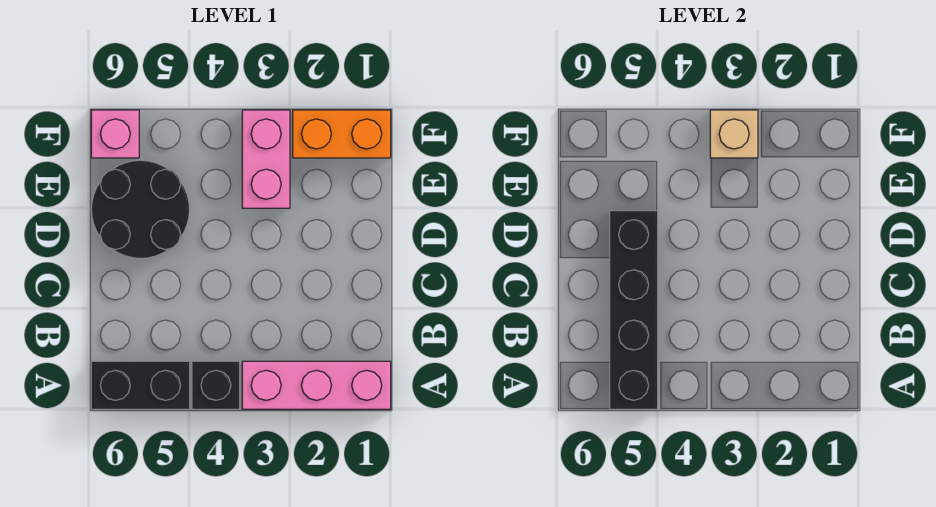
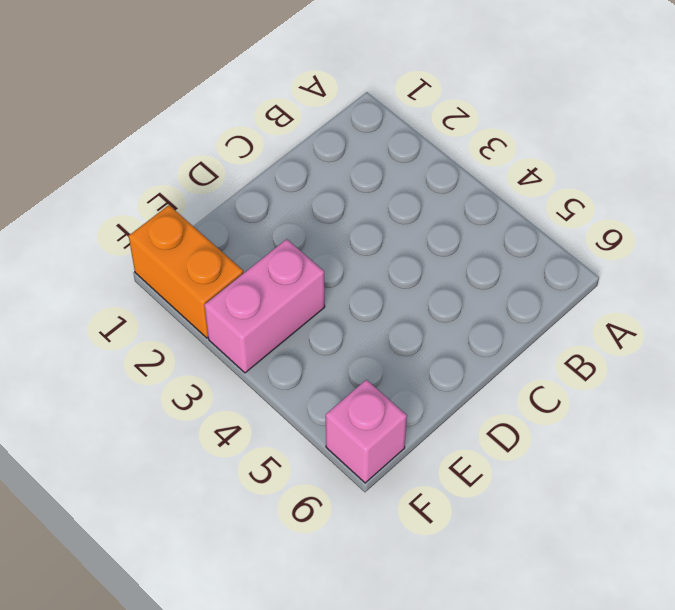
none -> pink 1x3 brick [242,361,391,409]
none -> black 1x1 brick [192,361,240,409]

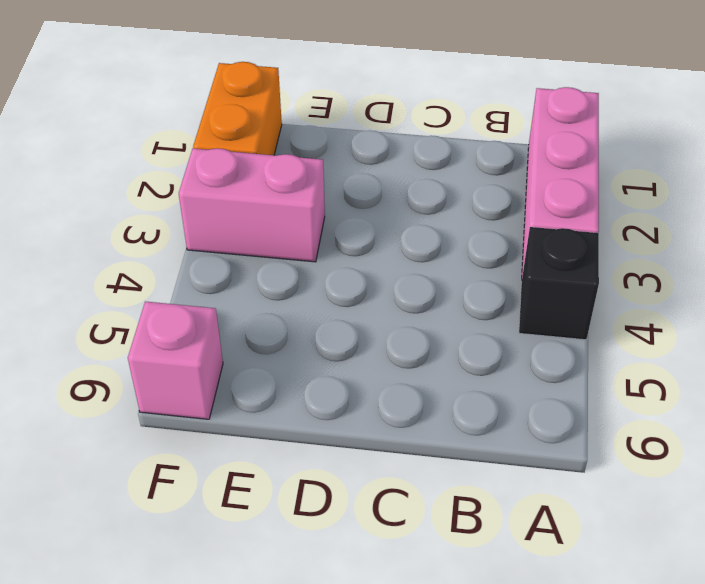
none -> black 1x2 brick [91,361,190,409]
none -> black 2x2 round brick [91,160,190,258]

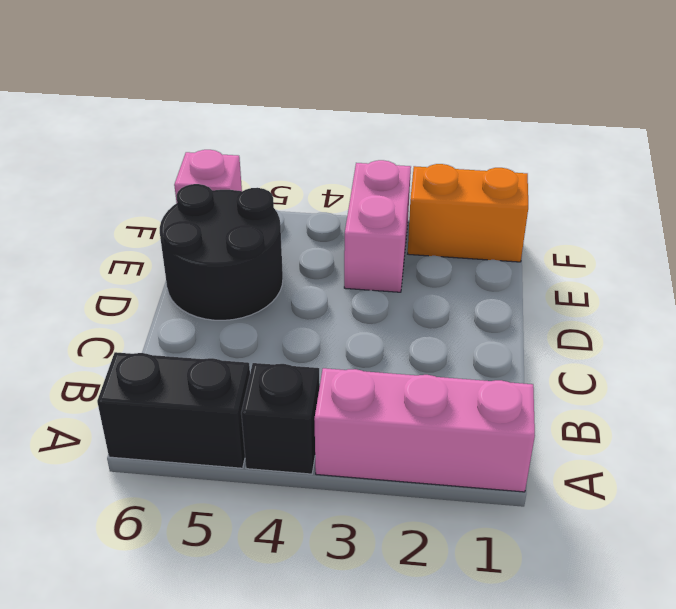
none -> black 1x4 brick [610,211,658,409]
none -> tan 1x1 brick [710,110,758,158]

